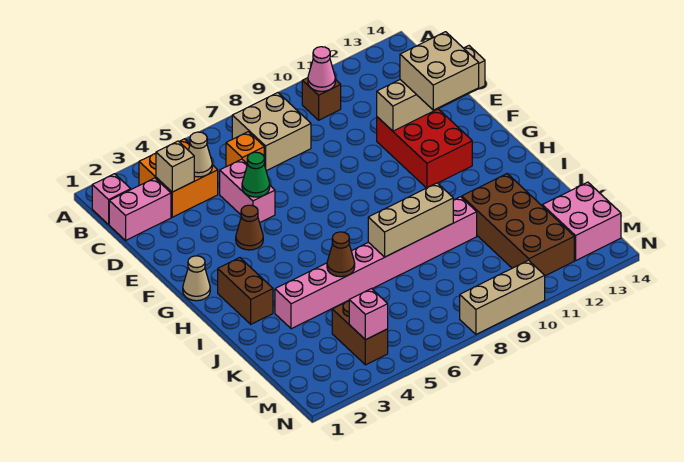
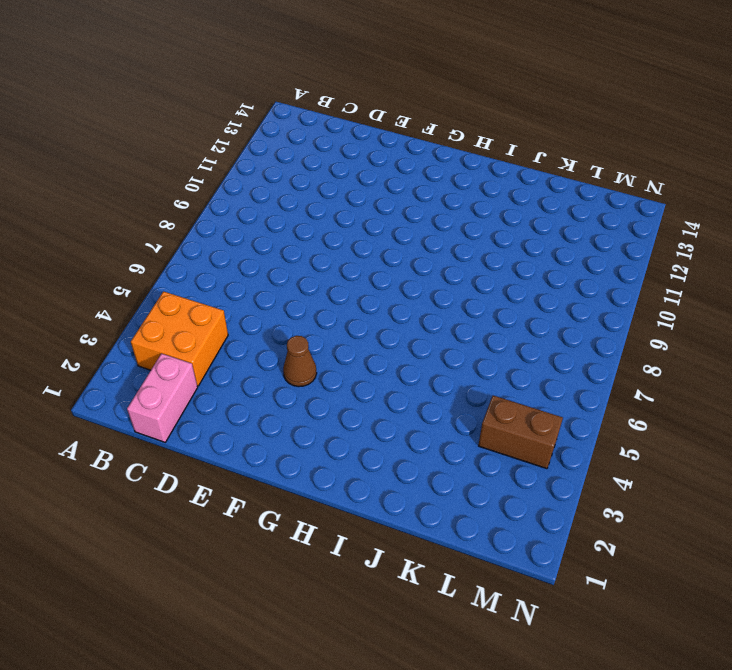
none -> pink 1x1 brick [92,174,131,224]
none -> tan 2x2 brick [232,93,311,171]
none -> brown 1x1 brick [302,78,341,120]

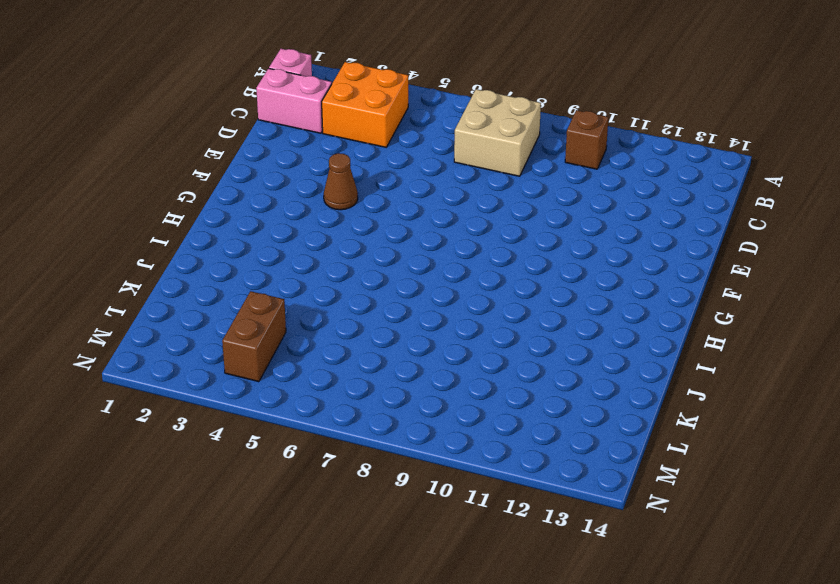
none -> orange 1x1 brick [226,132,264,167]
none -> pink 1x2 brick [220,159,275,223]
none -> red 2x3 brick [377,109,472,188]

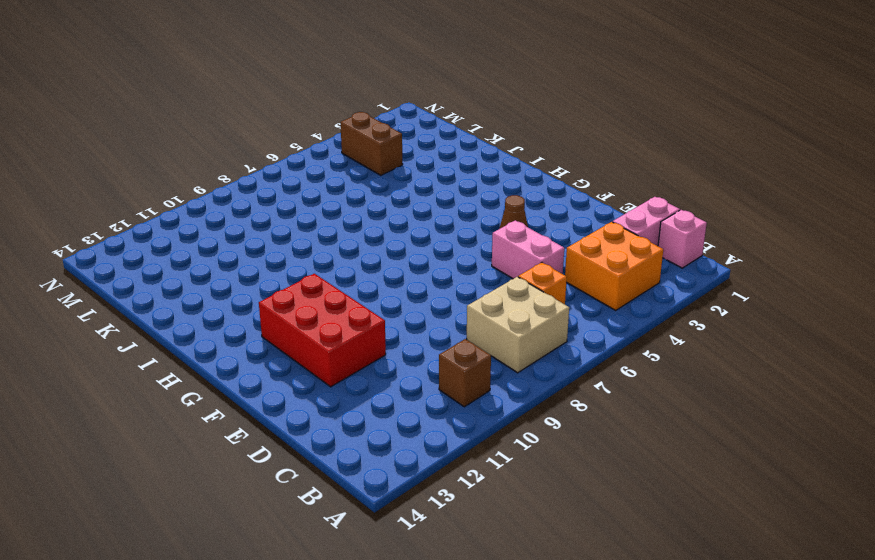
none -> tan 1x1 cone [183,256,210,301]
none -> brown 1x2 brick [218,258,273,324]
none -> pink 1x8 brick [275,197,477,329]

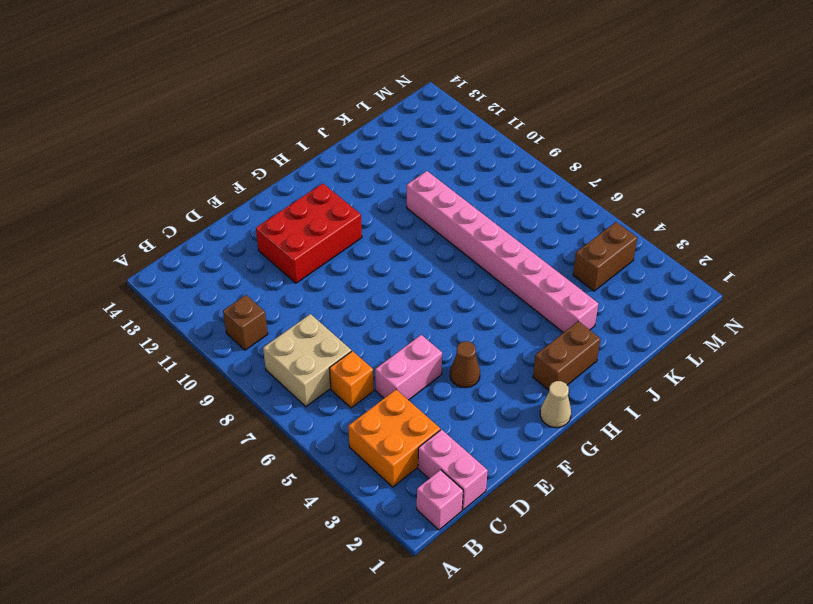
none -> brown 2x4 brick [462,174,574,276]
none -> pink 2x2 brick [542,182,621,260]
none -> tan 1x3 brick [460,260,545,334]

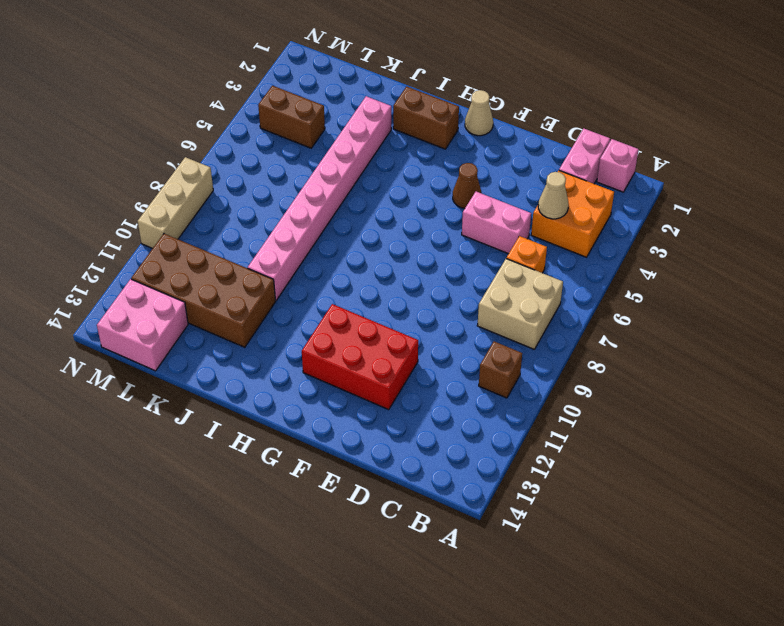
none -> pink 1x1 cone [308,47,335,91]
none -> tan 1x1 brick [156,141,194,192]
none -> green 1x1 cone [242,152,270,197]

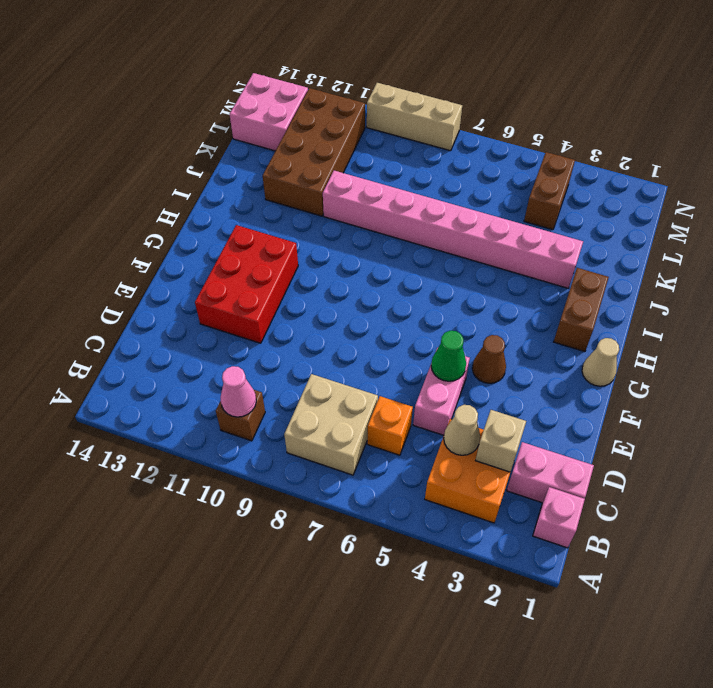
none -> tan 1x4 brick [377,46,485,131]
none -> brown 1x1 cone [327,232,355,277]
none -> tan 1x3 brick [368,183,453,257]

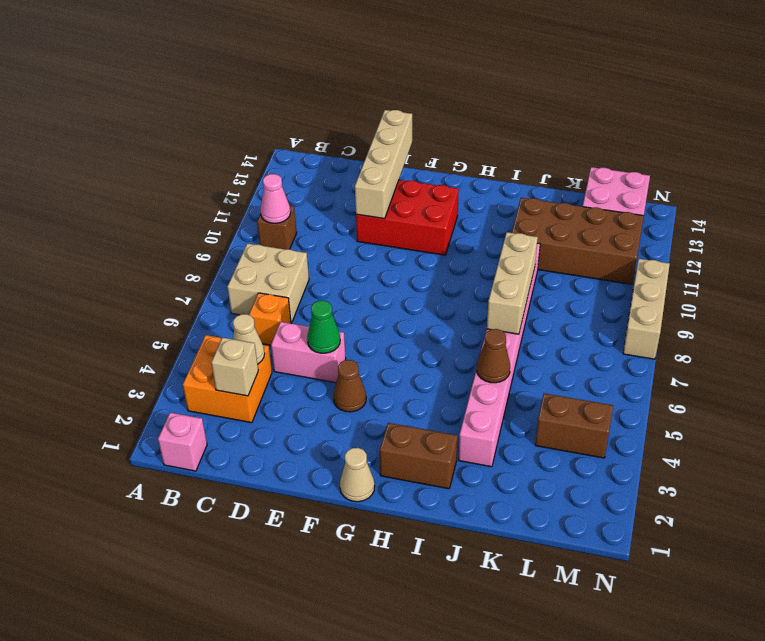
none -> pink 1x2 brick [109,178,171,240]
none -> pink 1x1 brick [349,289,388,340]
none -> tan 2x2 brick [400,32,479,110]

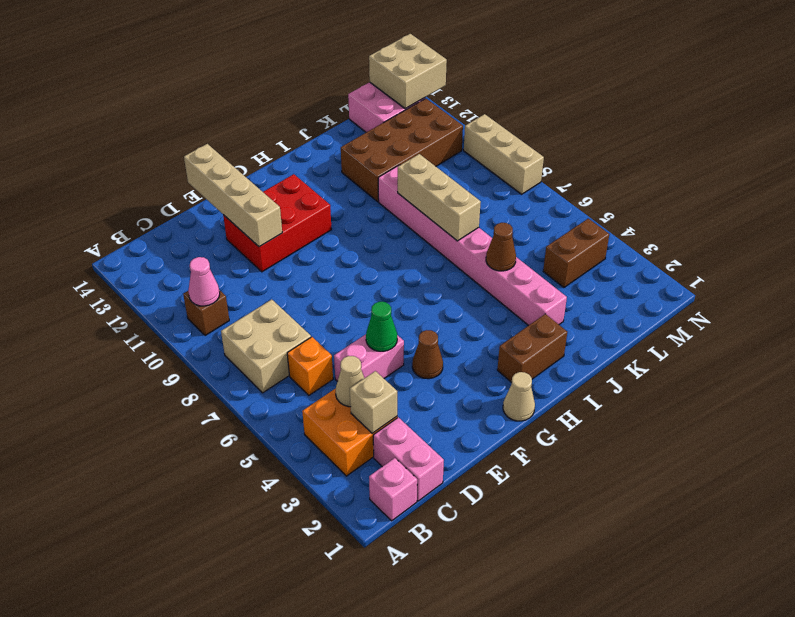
tan 2x2 brick [369,34,447,109] -> tan 2x2 brick moved to [400,32,479,110]
none -> pink 1x1 brick [349,289,388,340]

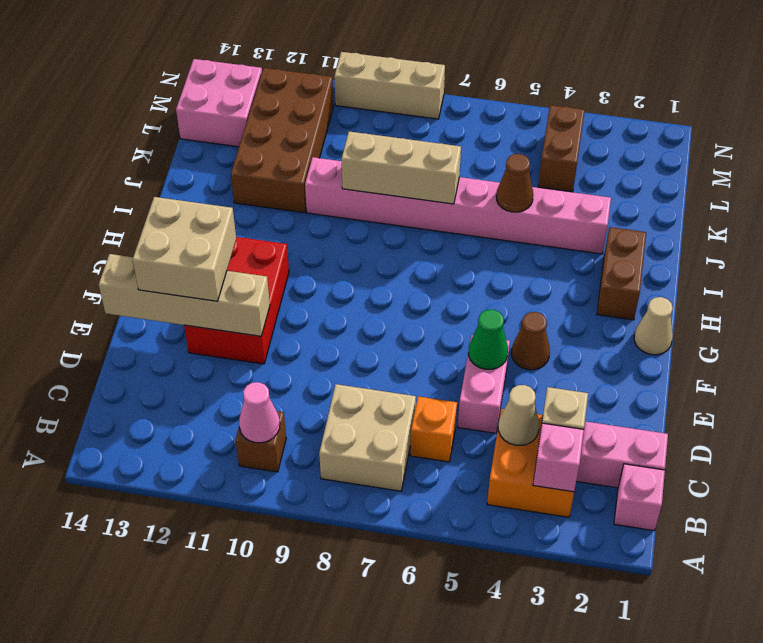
pink 1x1 brick [533,423,584,492] -> pink 1x1 brick moved to [349,289,388,340]

